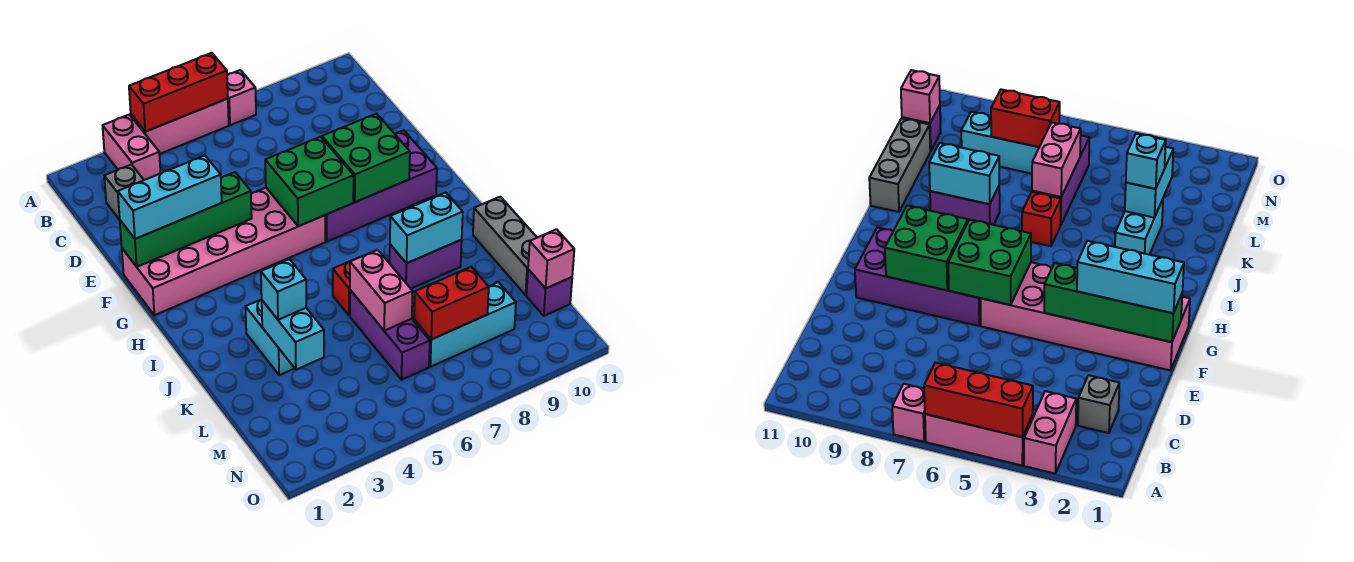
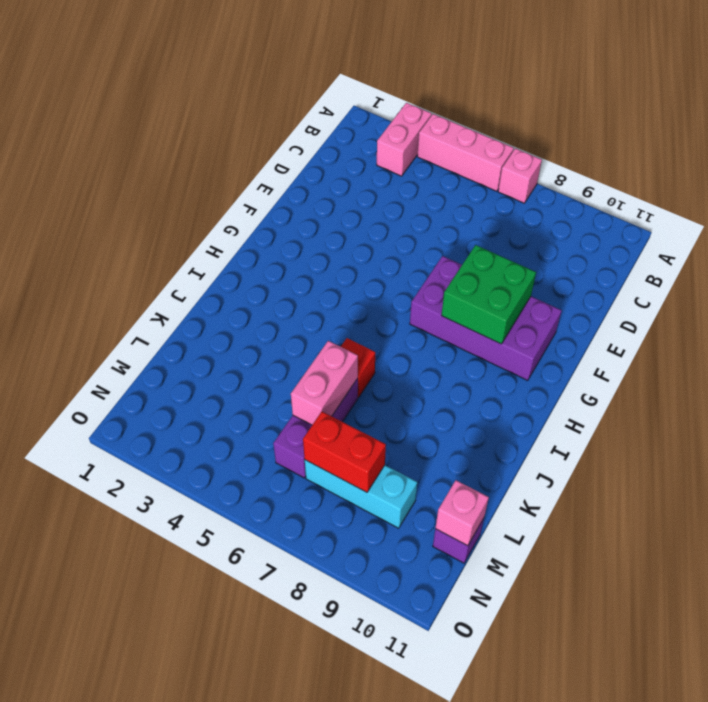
none -> grey 1x1 brick [104,164,144,220]
none -> pink 2x6 brick [122,188,325,315]
none -> cyan 1x2 brick [245,300,295,375]

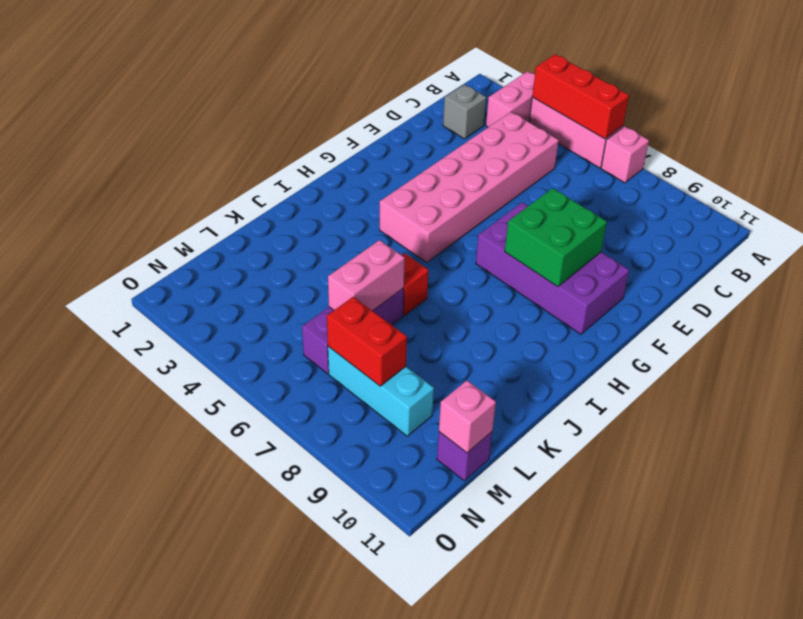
pink 2x6 brick [380,112,559,262] -> pink 2x6 brick turned to [122,188,325,315]
none -> cyan 1x2 brick [245,300,295,375]
none -> purple 1x2 brick [390,240,462,289]
none -> grey 1x3 brick [473,197,537,295]

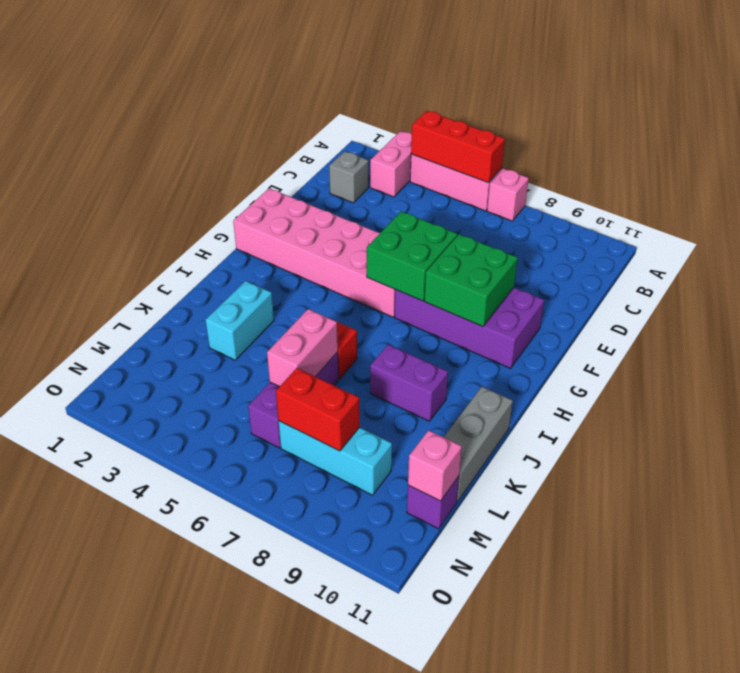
none -> green 1x4 brick [120,172,252,267]
none -> cyan 1x2 brick [390,192,463,263]
none -> cyan 1x2 brick [262,301,324,370]

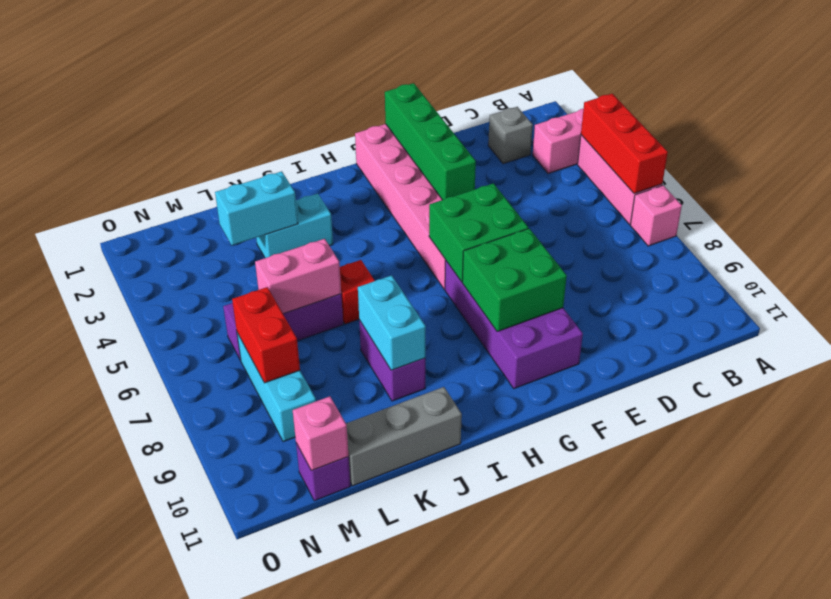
none -> cyan 1x3 brick [118,155,222,239]
none -> cyan 1x1 brick [261,259,306,320]

